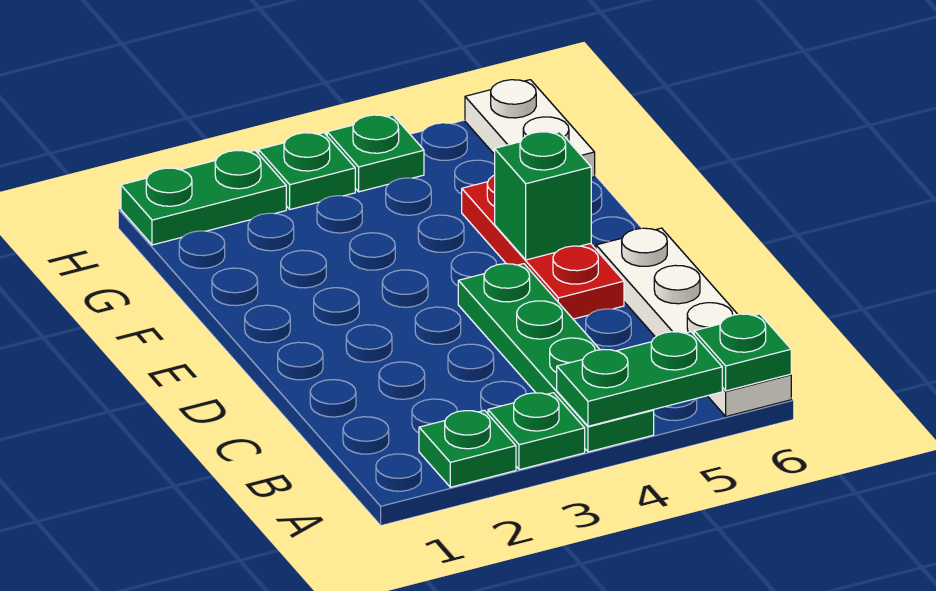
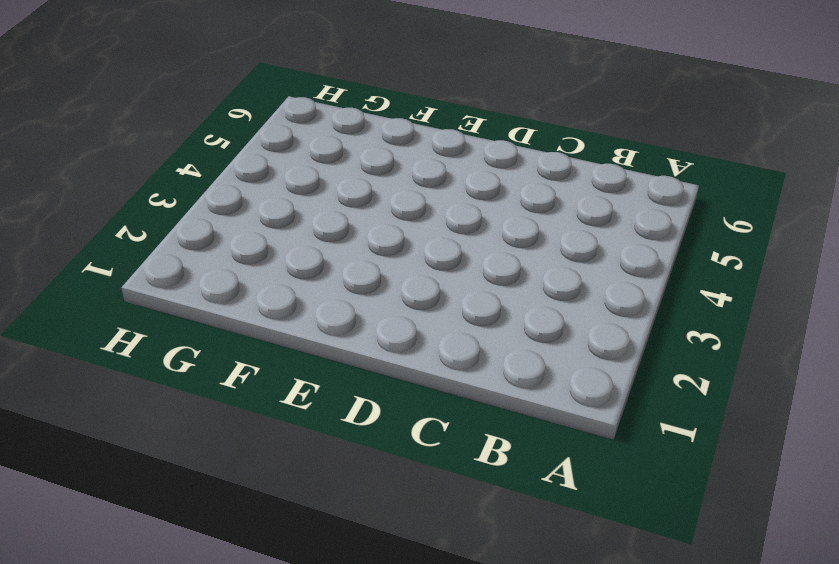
none -> green 1x1 plate [419,410,516,487]
none -> green 1x1 plate [488,393,585,470]
none -> green 1x4 plate [458,264,654,452]

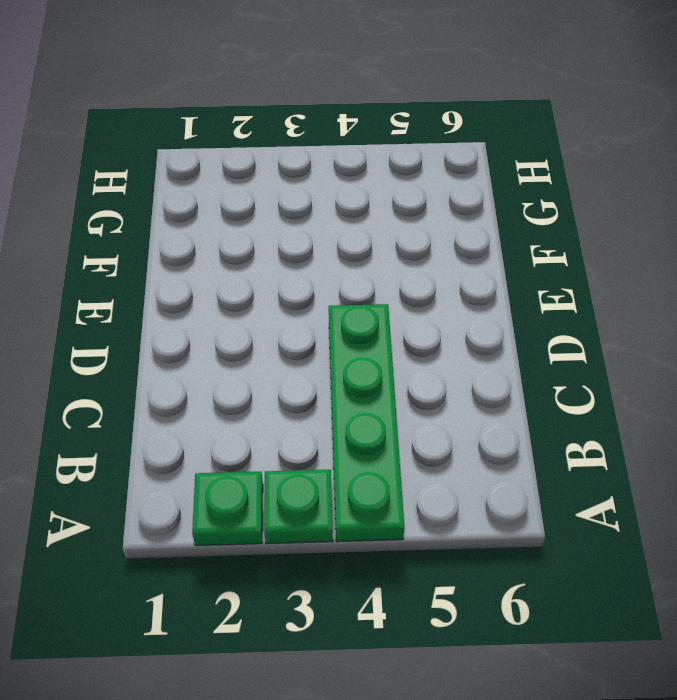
none -> white 1x4 plate [596,228,791,416]
none -> red 1x3 plate [462,175,624,319]
none -> white 1x2 plate [465,80,595,178]

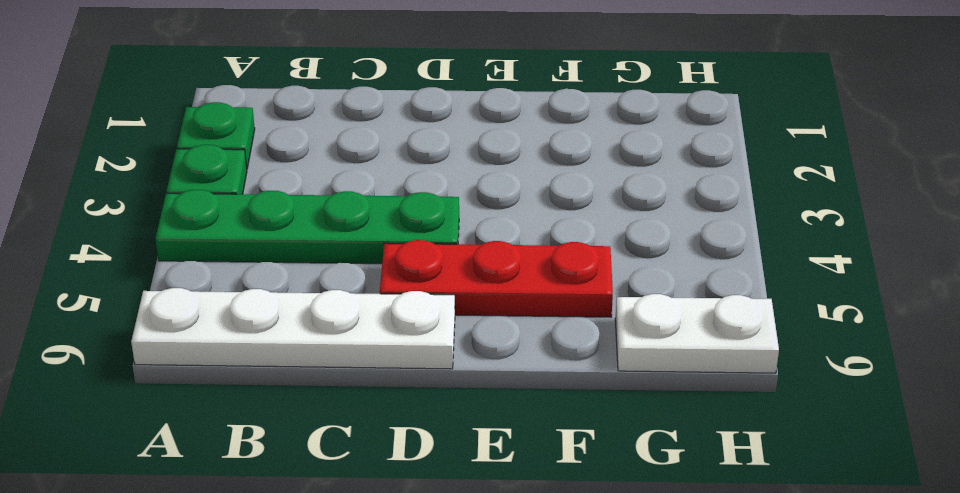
none -> green 1x2 plate [121,150,286,245]
none -> green 1x1 plate [259,133,355,209]
none -> green 1x1 plate [327,115,424,192]

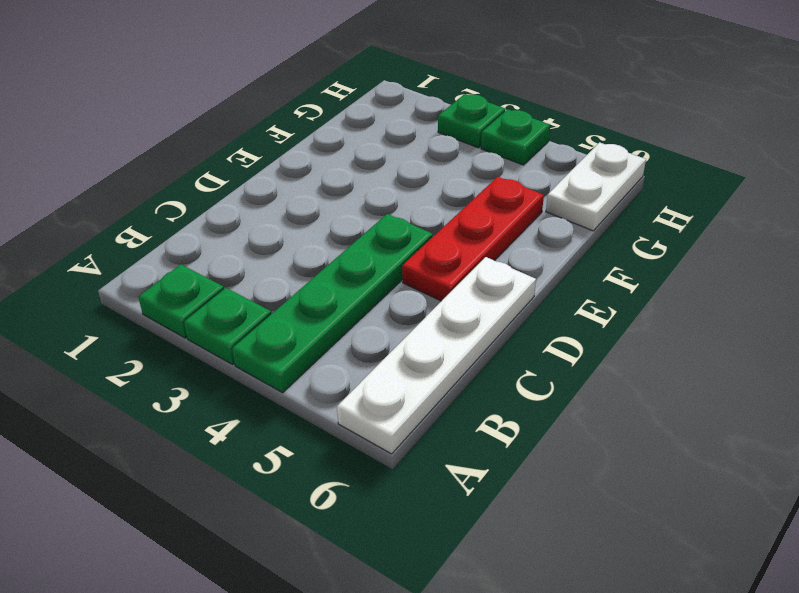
none -> green 1x2 plate [121,150,286,245]
none -> green 1x2 plate [557,332,722,426]
none -> green 1x1 plate [694,314,791,391]

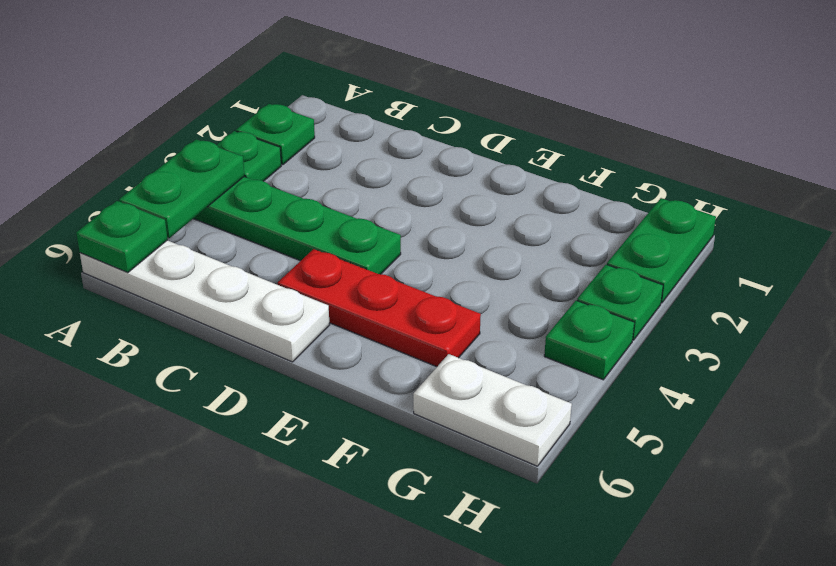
none -> green 1x1 brick [495,132,591,260]

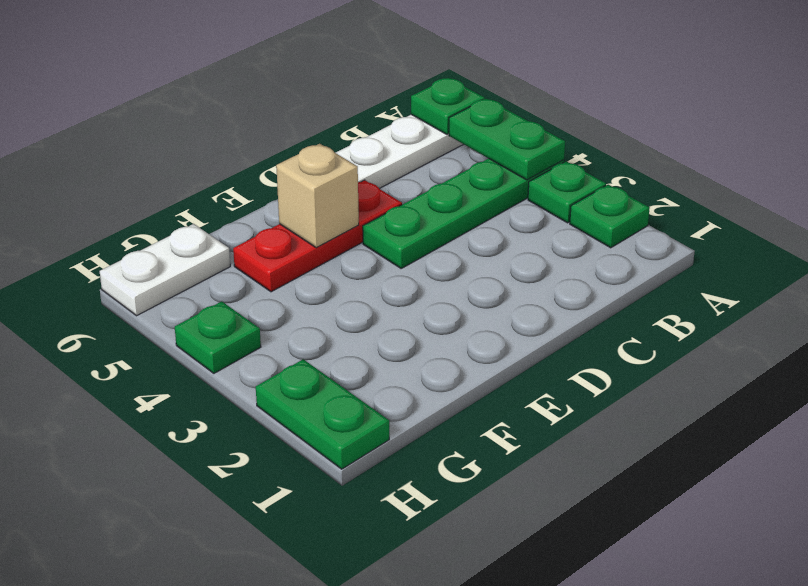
tan 1x1 brick [276,144,359,248] -> green 1x1 brick [495,132,591,260]
none -> green 1x1 plate [259,133,355,209]

